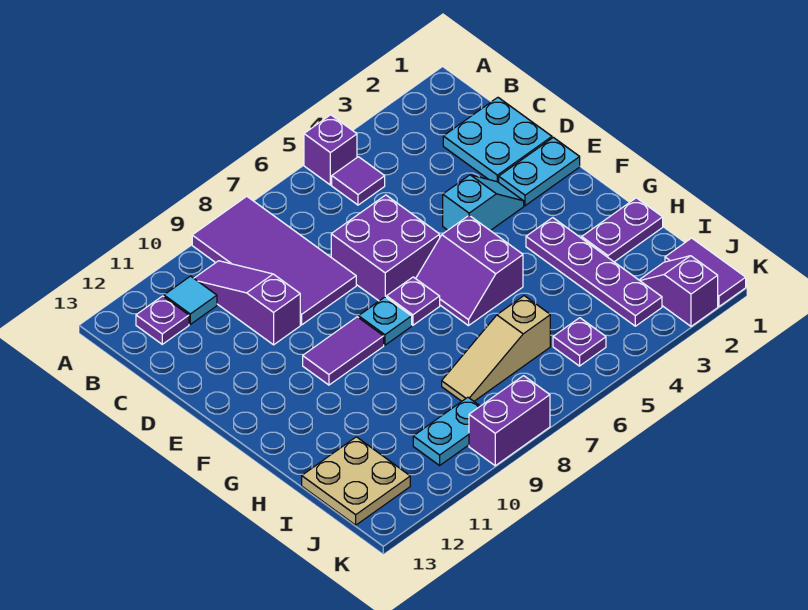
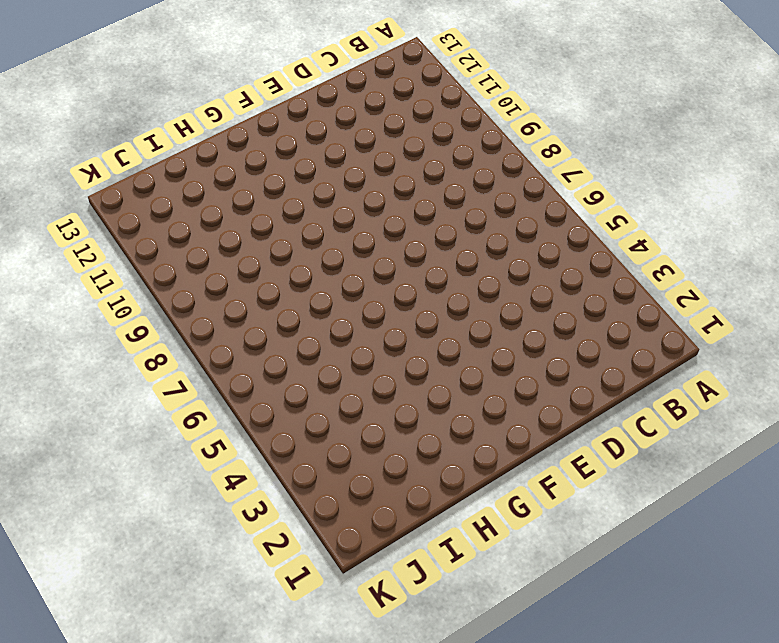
none -> purple 1x1 brick [304,115,357,185]
none -> purple 2x4 tile [192,196,356,325]
none -> purple 1x1 tile [332,157,385,205]

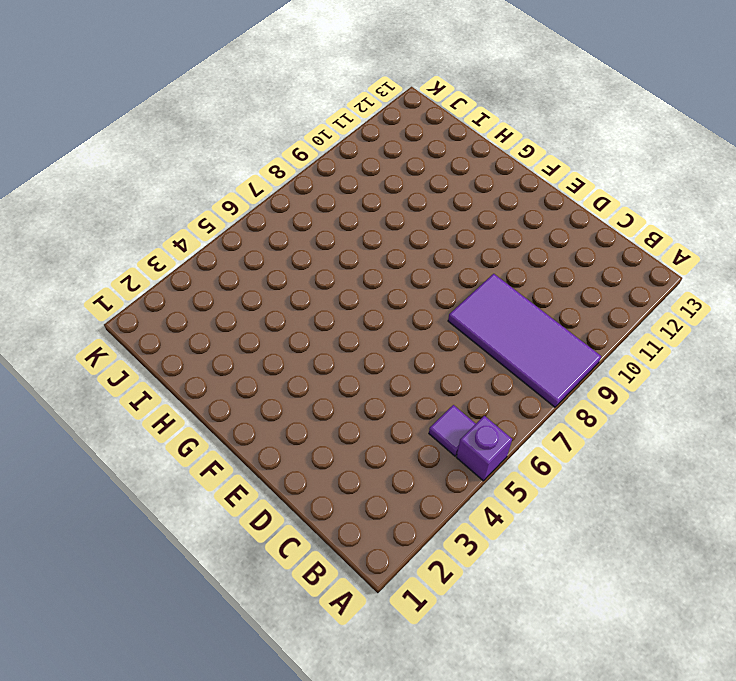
none -> purple 1x3 slope [194,261,300,345]
none -> cyan 1x1 tile [164,276,217,324]
none -> purple 1x1 plate [136,296,189,344]

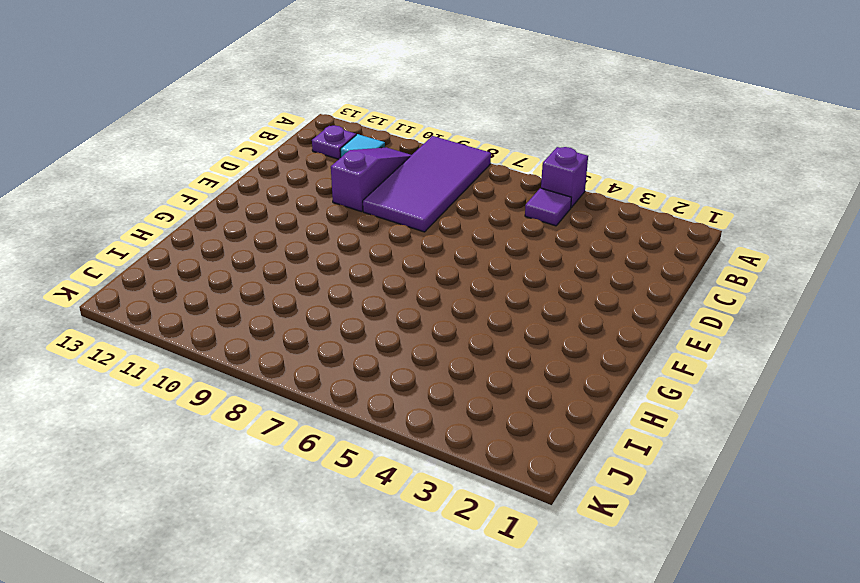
none -> cyan 2x2 plate [443,97,552,182]
none -> purple 2x2 brick [331,195,440,301]
none -> cyan 1x2 plate [499,137,580,206]

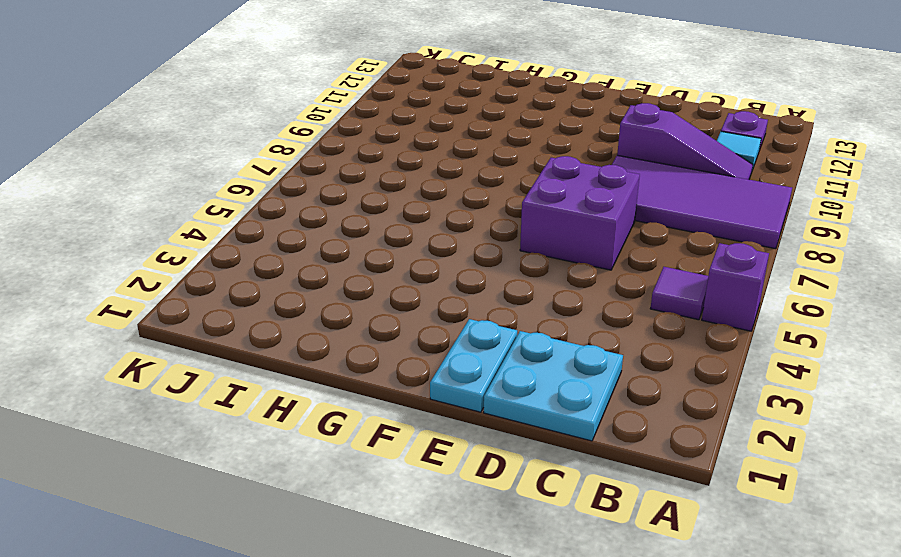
none -> cyan 1x2 slope [443,175,524,231]
none -> purple 2x2 slope [416,215,523,326]
none -> purple 1x1 plate [387,277,440,325]

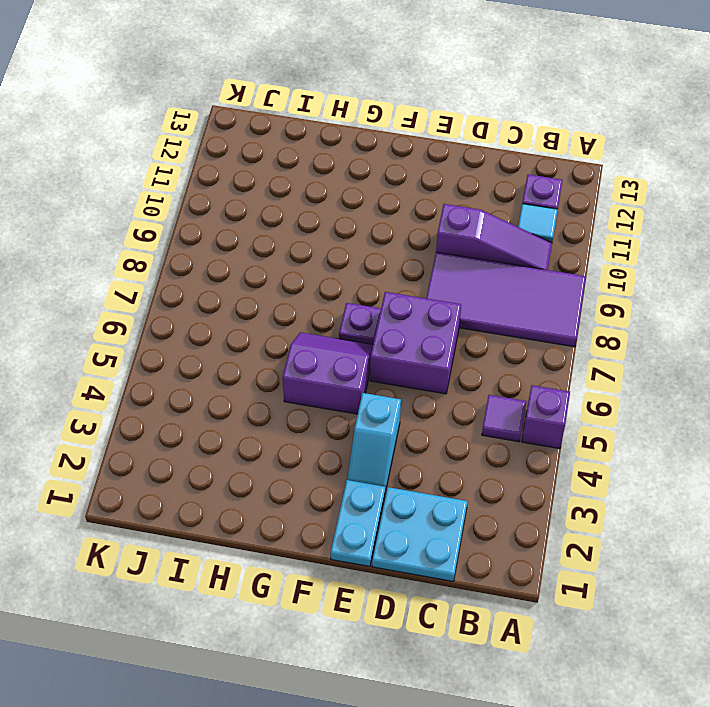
none -> cyan 1x1 plate [359,297,412,345]
none -> purple 1x2 tile [303,317,384,385]
none -> purple 1x4 plate [526,218,662,326]

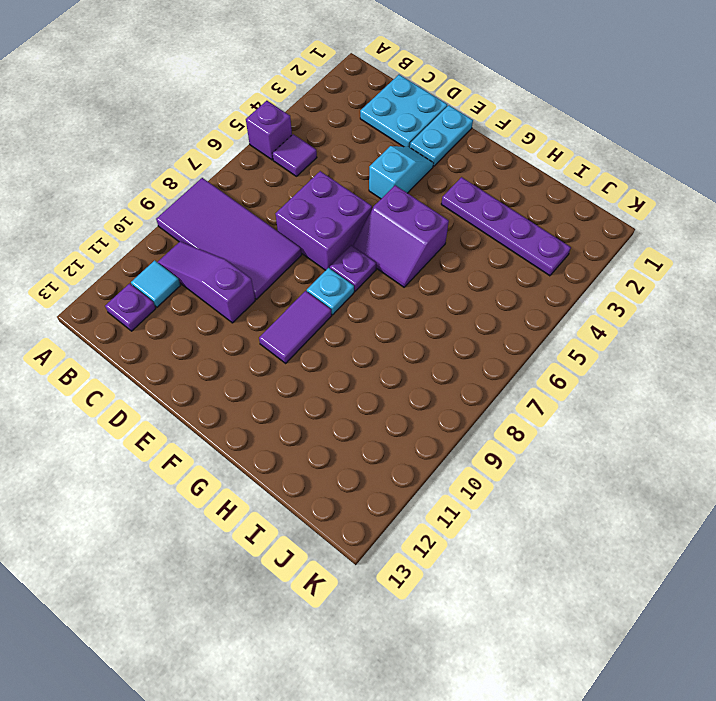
none -> purple 1x2 plate [582,198,663,262]
none -> tan 1x3 slope [442,296,550,401]
none -> tan 2x2 plate [302,437,410,525]

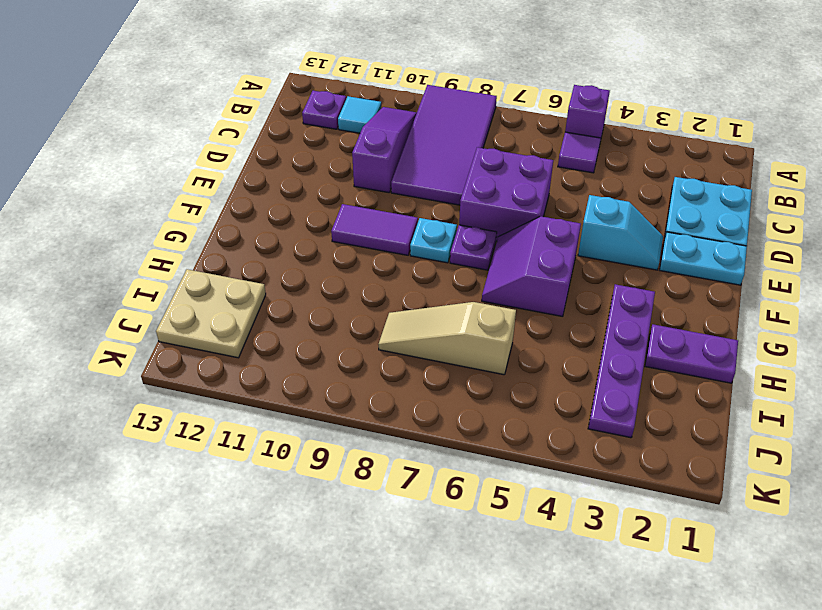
none -> purple 1x2 tile [665,238,746,306]
none -> purple 1x2 slope [640,256,718,326]
none -> purple 1x1 plate [553,318,606,366]

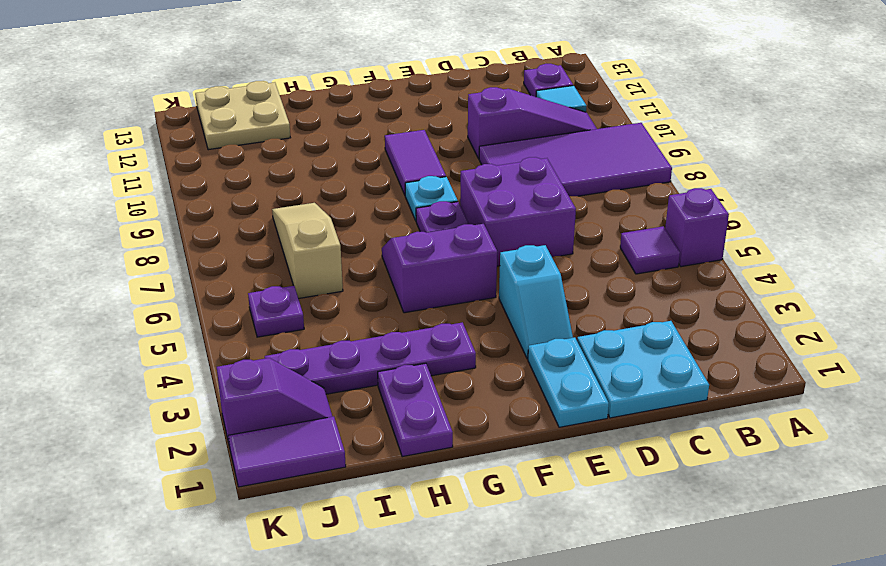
none -> cyan 1x2 plate [413,397,480,465]
none -> purple 1x2 brick [469,376,550,466]

